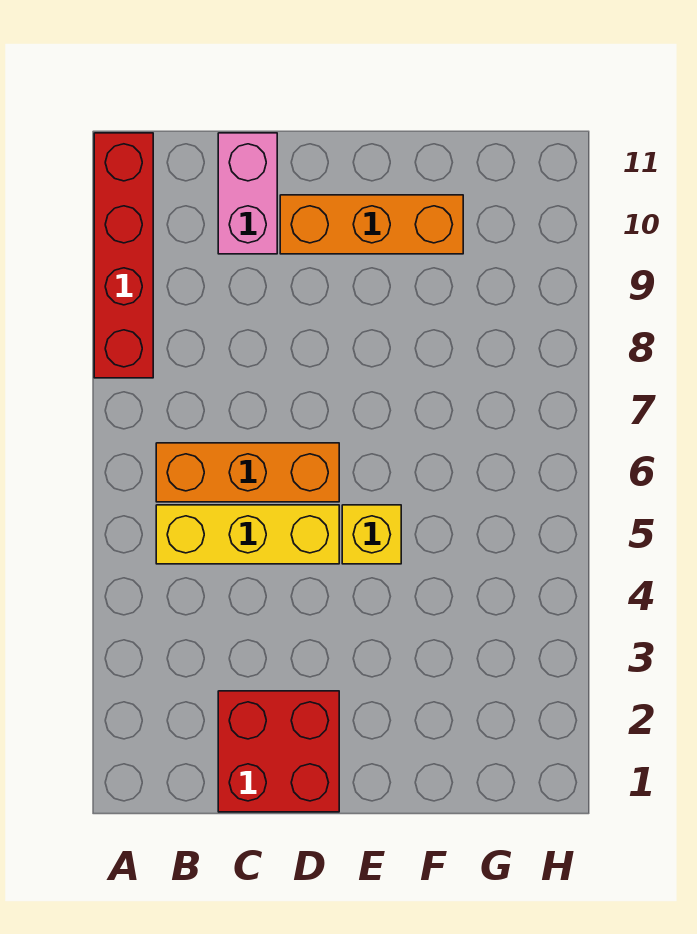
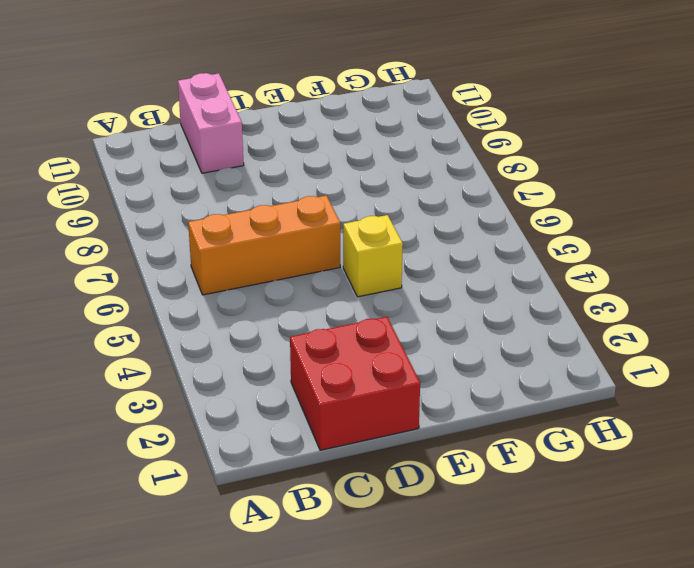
none -> red 1x4 brick [94,133,153,378]
none -> yellow 1x3 brick [156,505,339,564]

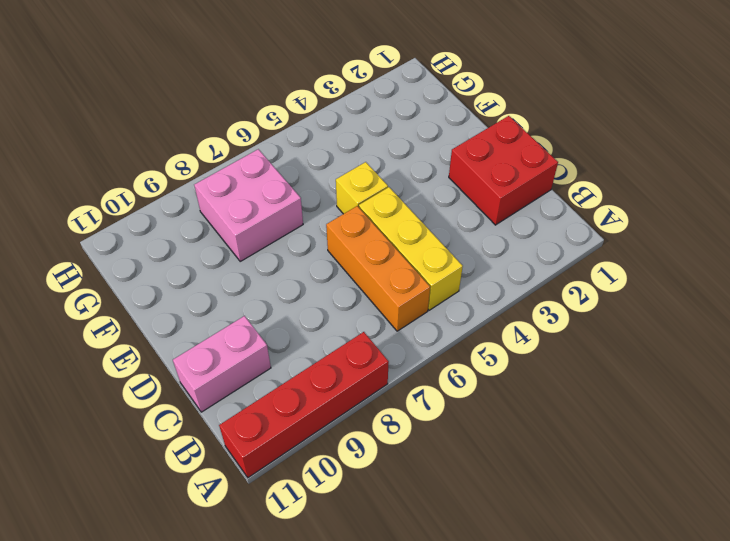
pink 2x2 brick [194,149,303,261] -> none
none -> orange 1x3 brick [280,195,463,254]

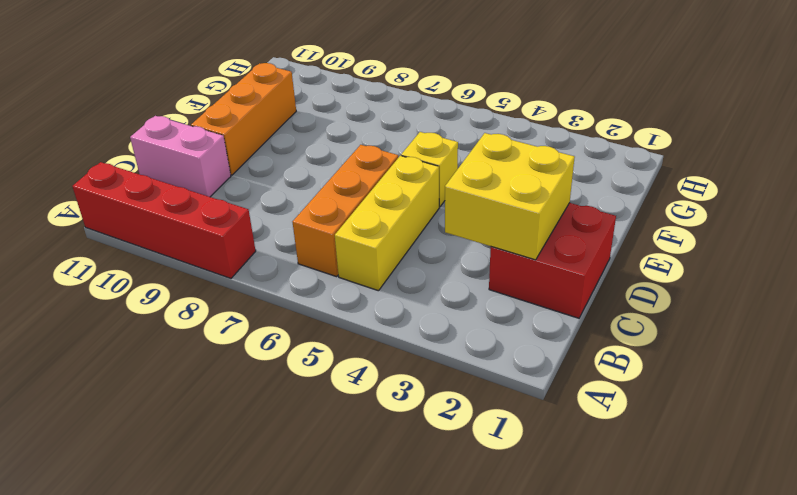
yellow 2x2 brick [445,133,575,260] -> none

